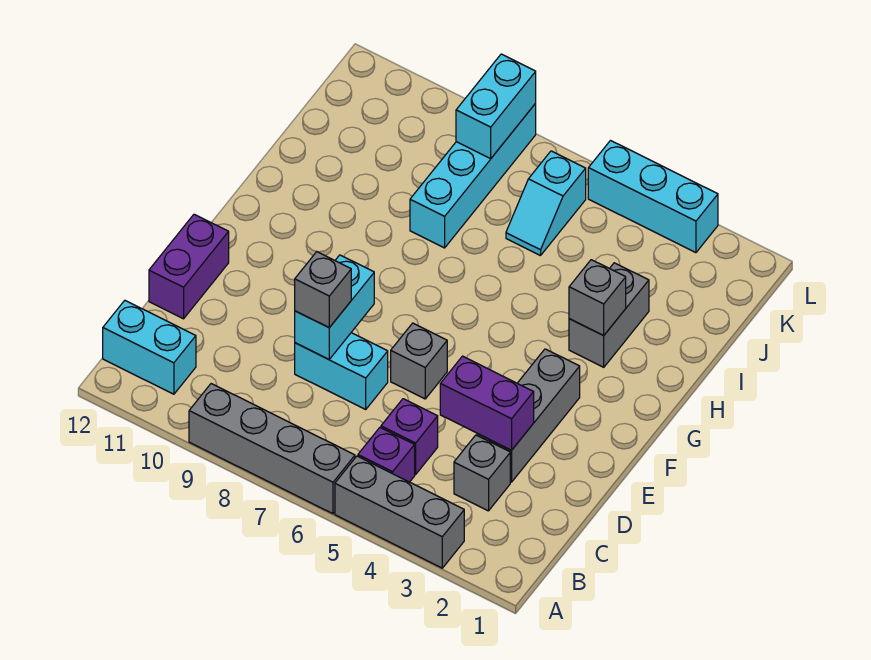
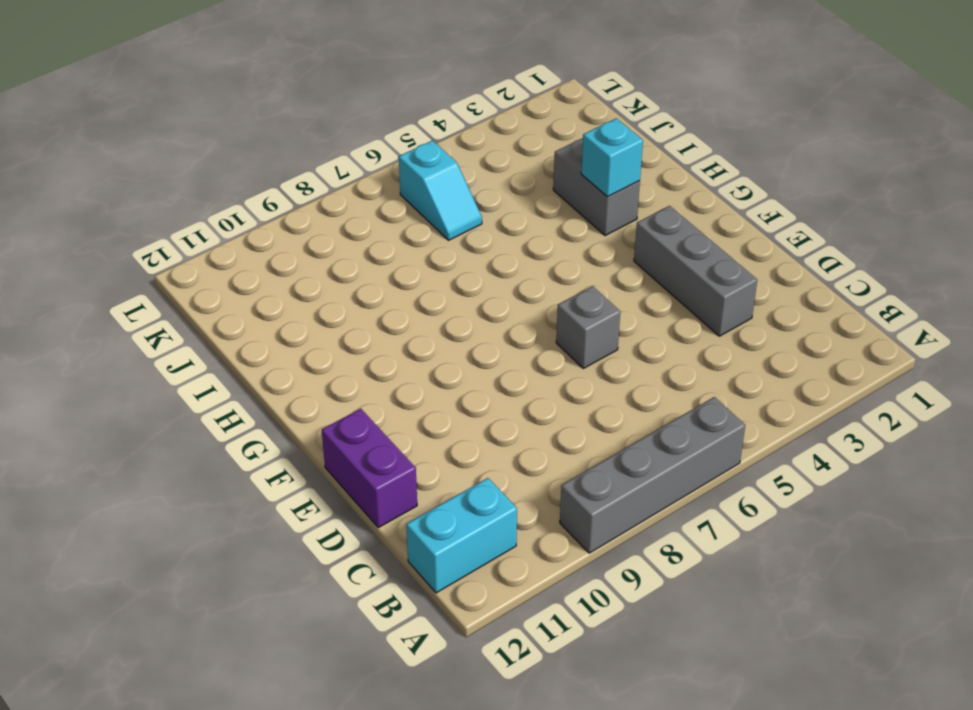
cyan 1x1 brick [581,118,643,197] -> grey 1x1 brick [569,260,626,335]
none -> grey 1x3 brick [335,456,464,568]
none -> purple 1x1 brick [358,428,415,482]
none -> grey 1x1 brick [454,435,510,511]

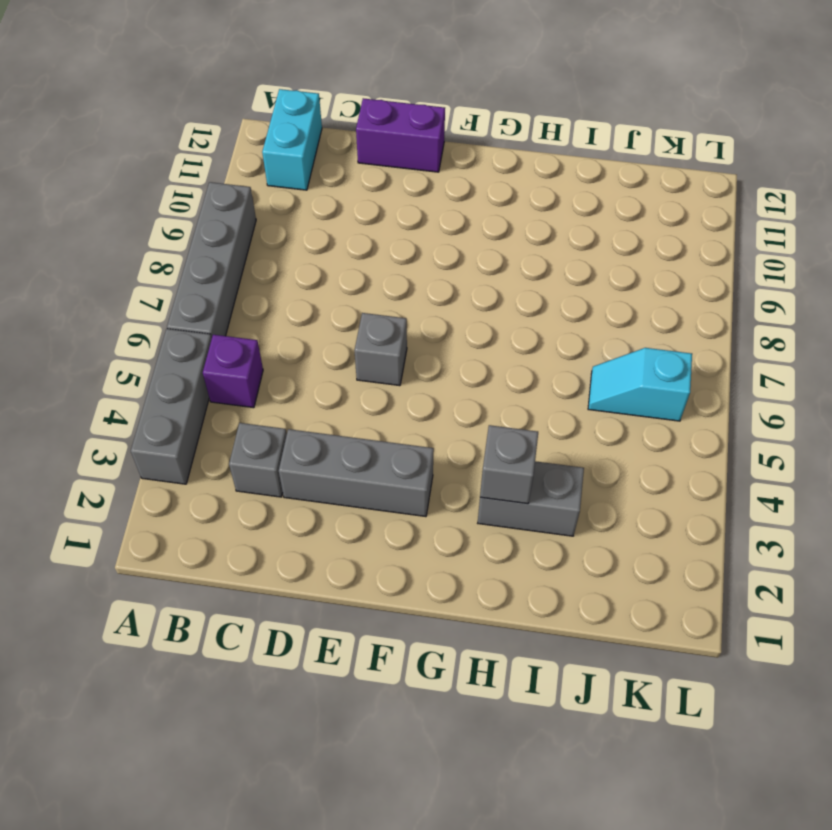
none -> purple 1x1 brick [381,399,438,474]
none -> cyan 1x2 brick [295,333,388,409]
none -> cyan 1x4 brick [410,104,536,248]

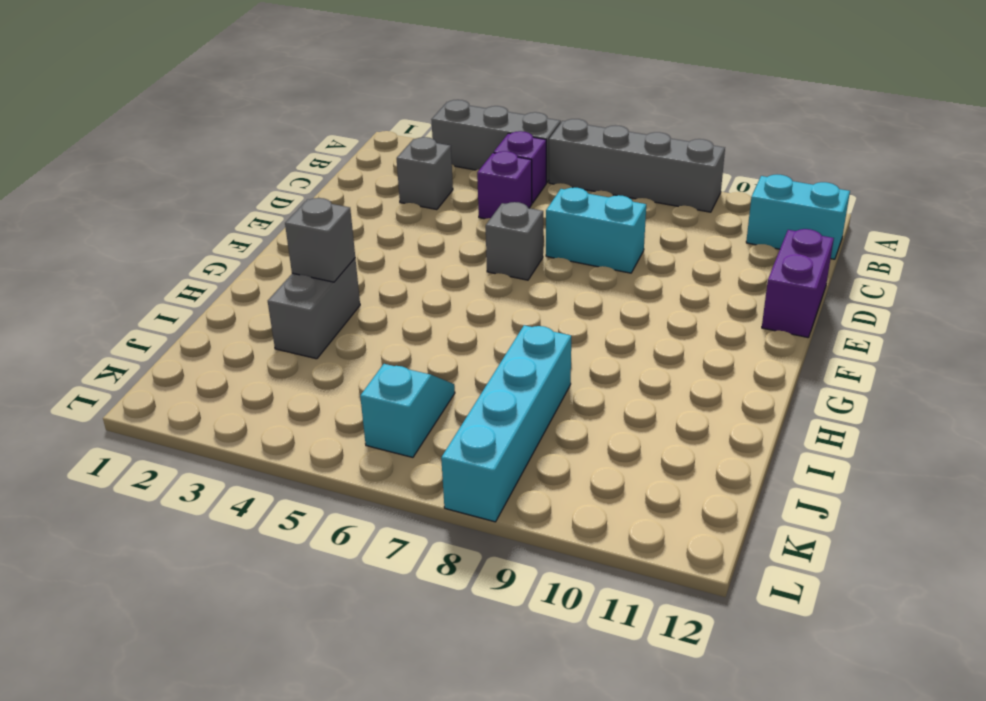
none -> grey 1x3 brick [477,349,580,482]
none -> cyan 1x3 brick [588,141,718,253]
none -> purple 1x2 brick [440,356,534,450]

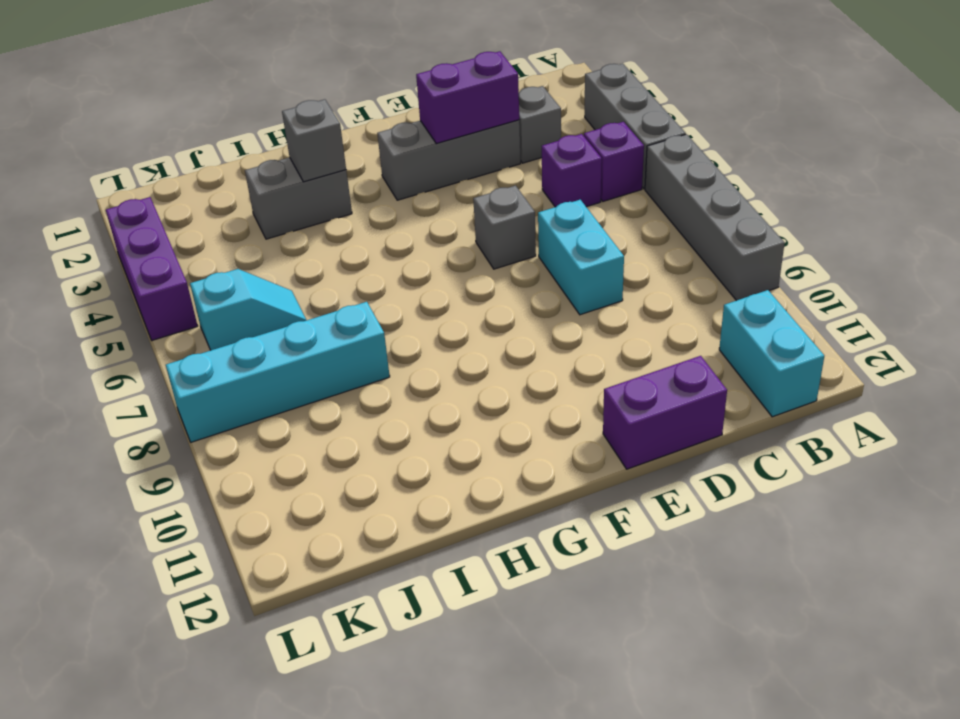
purple 1x2 brick [416,51,519,144] -> purple 1x2 brick turned to [440,356,534,450]
purple 1x3 brick [106,197,198,340] -> cyan 1x3 brick [588,141,718,253]
none -> cyan 1x2 brick [295,255,374,359]
none -> cyan 1x2 brick [456,54,536,159]
none -> grey 1x1 brick [295,252,351,328]

